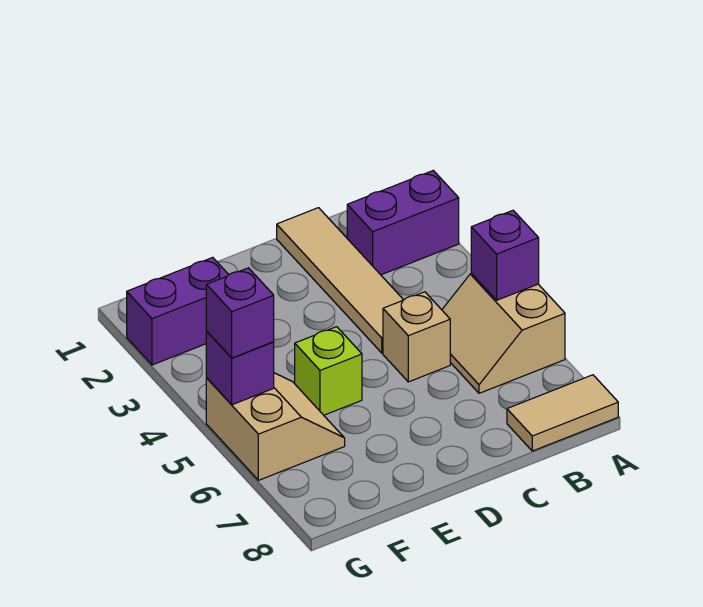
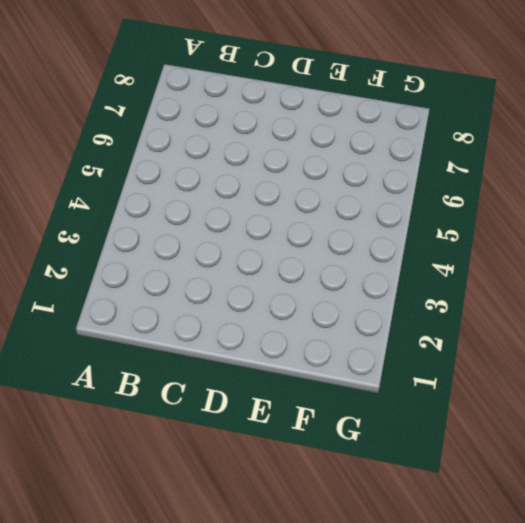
none -> purple 1x2 brick [347,171,459,275]
none -> tan 2x2 slope [442,273,565,393]

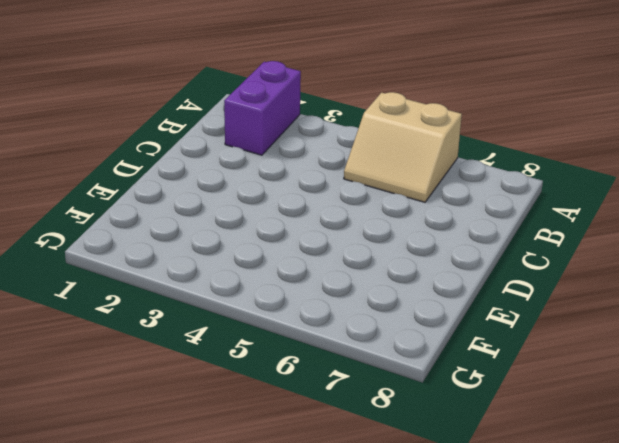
none -> tan 1x2 tile [507,375,618,451]
none -> tan 1x4 tile [277,208,403,353]

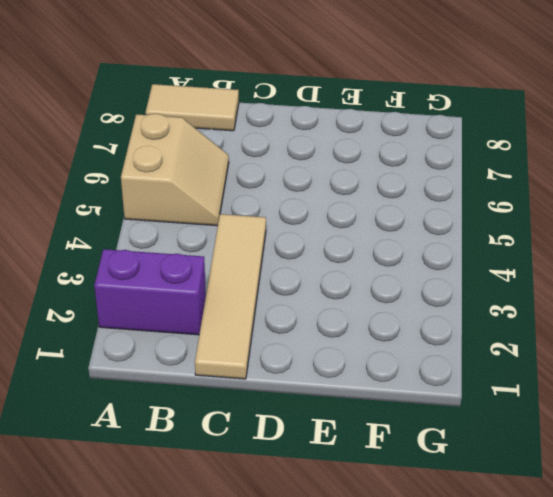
none -> tan 1x1 brick [383,292,450,382]
none -> lime 1x1 brick [295,327,362,415]

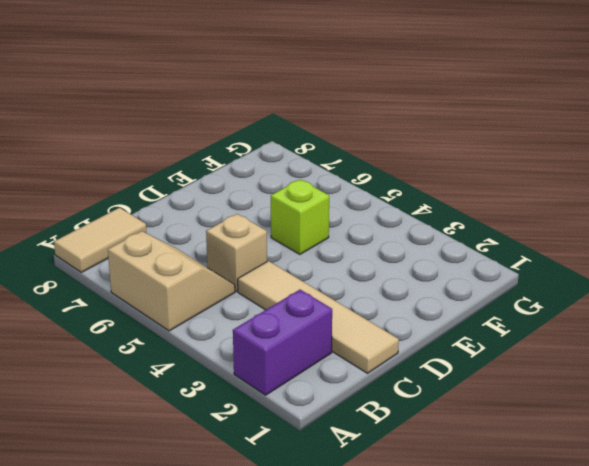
none -> purple 1x2 brick [126,257,229,365]
none -> tan 2x2 slope [206,373,345,480]

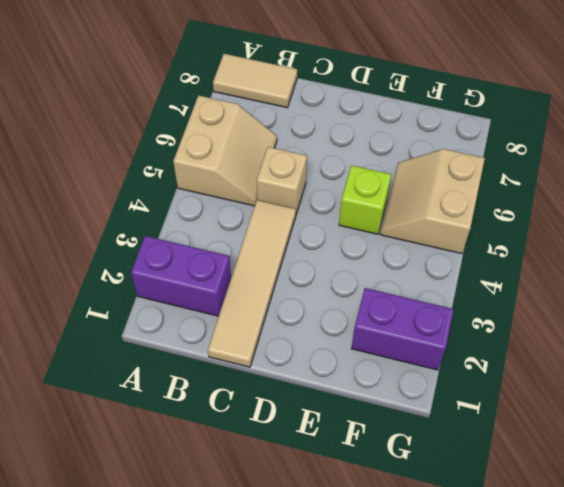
none -> purple 1x1 brick [471,210,539,300]
none -> purple 1x1 brick [206,331,274,405]

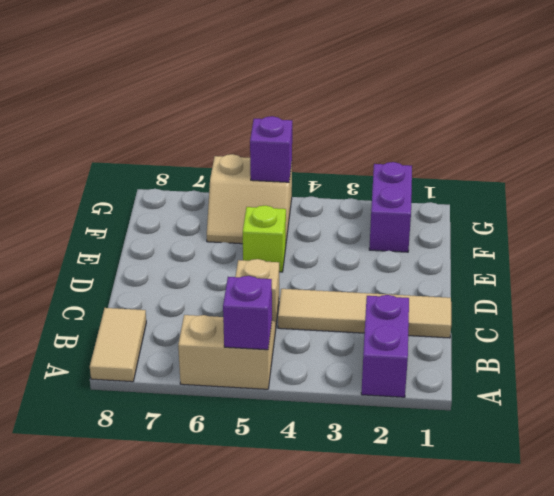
none -> purple 1x1 brick [206,268,274,358]

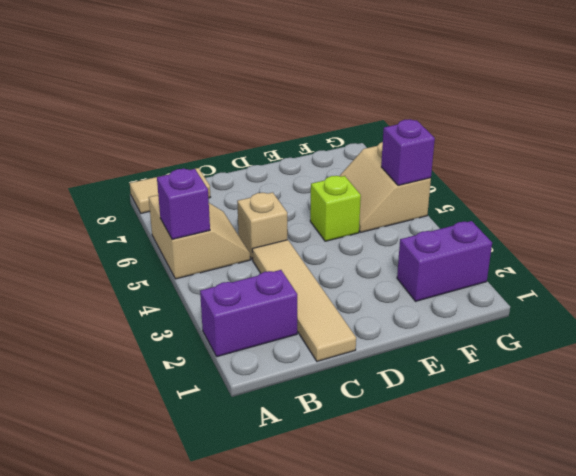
none -> purple 1x1 brick [206,268,274,358]

